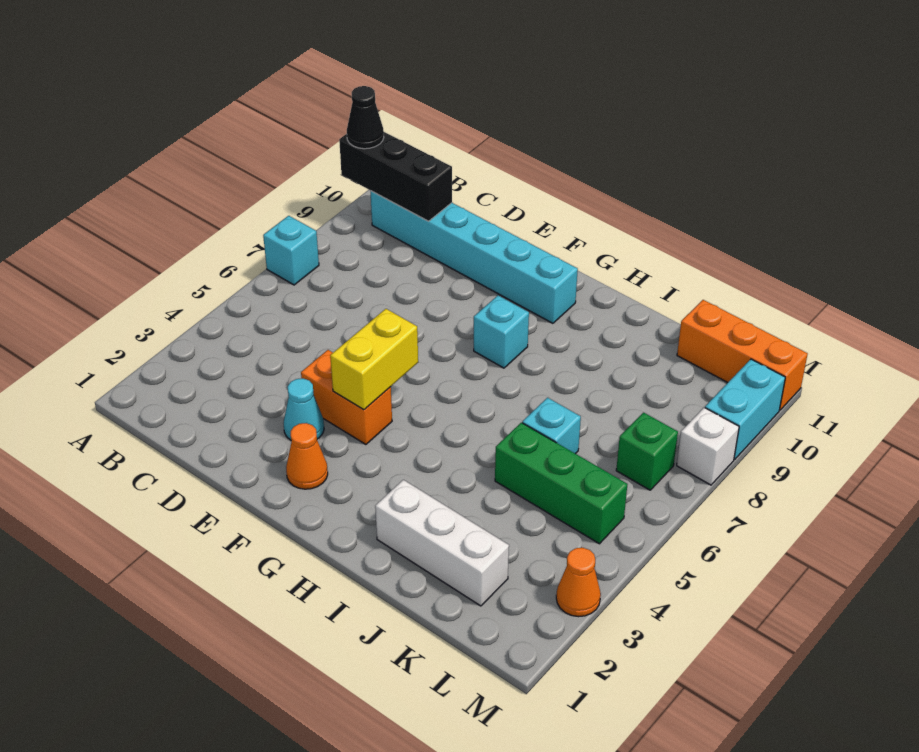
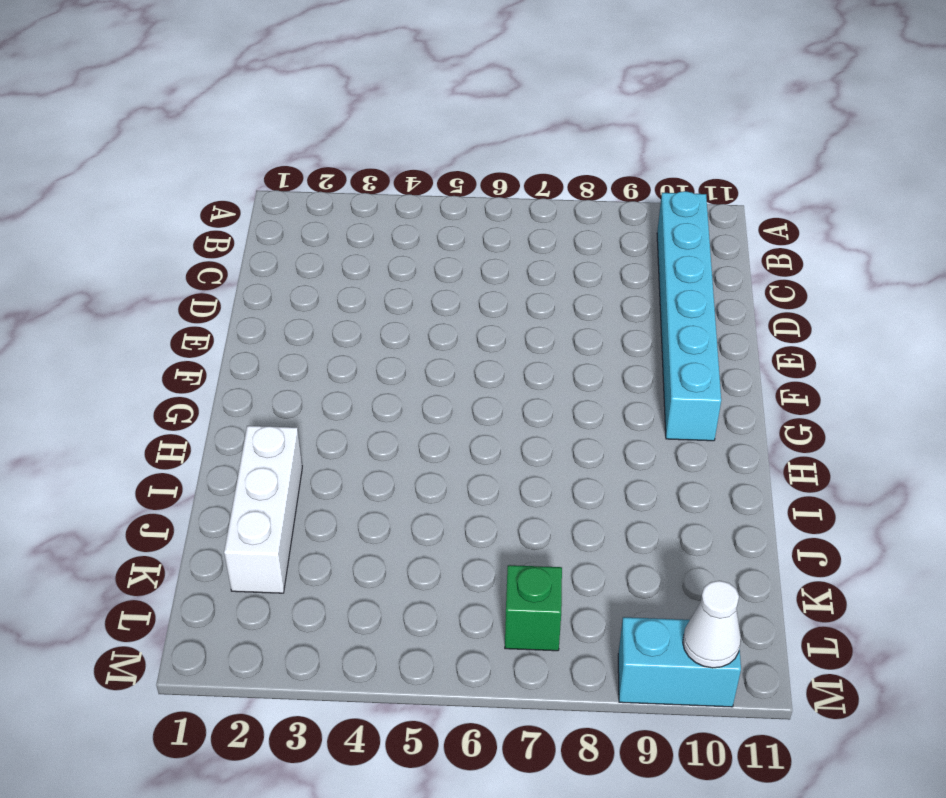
white 1x1 cone [683,581,741,668] -> none
none -> cyan 1x1 brick [263,216,319,285]
none -> cyan 1x1 cone [284,378,324,440]
none -> orange 1x2 brick [301,350,392,444]

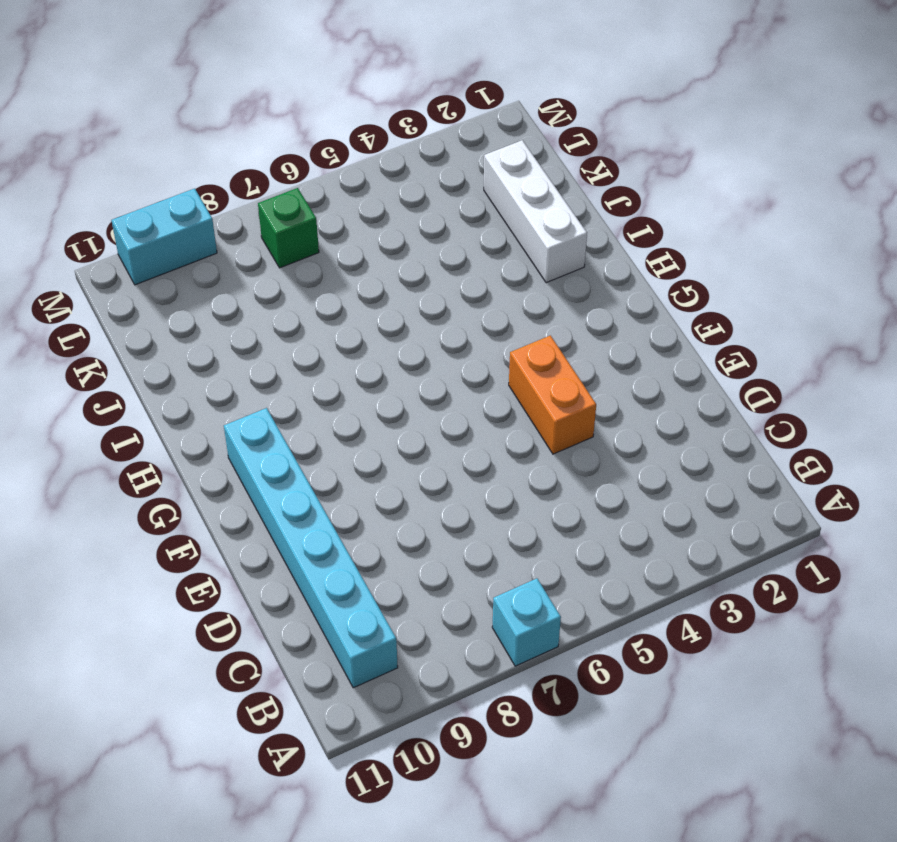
none -> cyan 1x1 cone [284,378,324,440]
none -> orange 1x1 cone [286,423,328,489]
none -> cyan 1x1 brick [474,296,529,368]

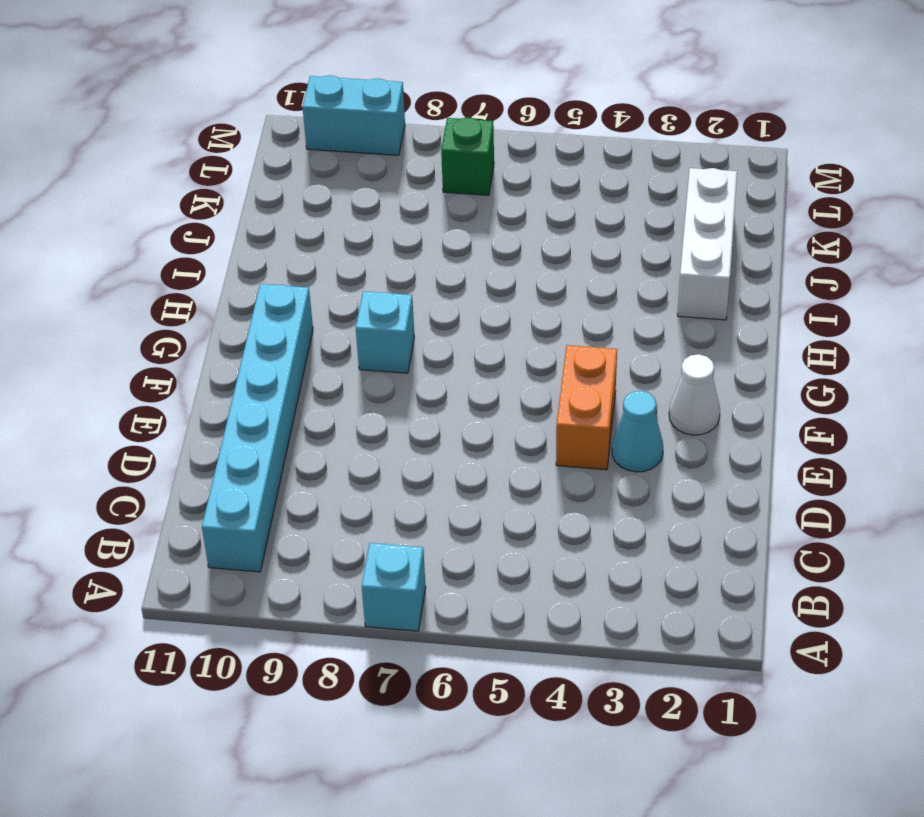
white 1x1 cone [669,354,720,435] -> orange 1x1 cone [286,423,328,489]
none -> green 1x3 brick [495,423,627,544]
none -> cyan 1x1 brick [522,398,581,454]
none -> orange 1x3 brick [677,300,808,410]

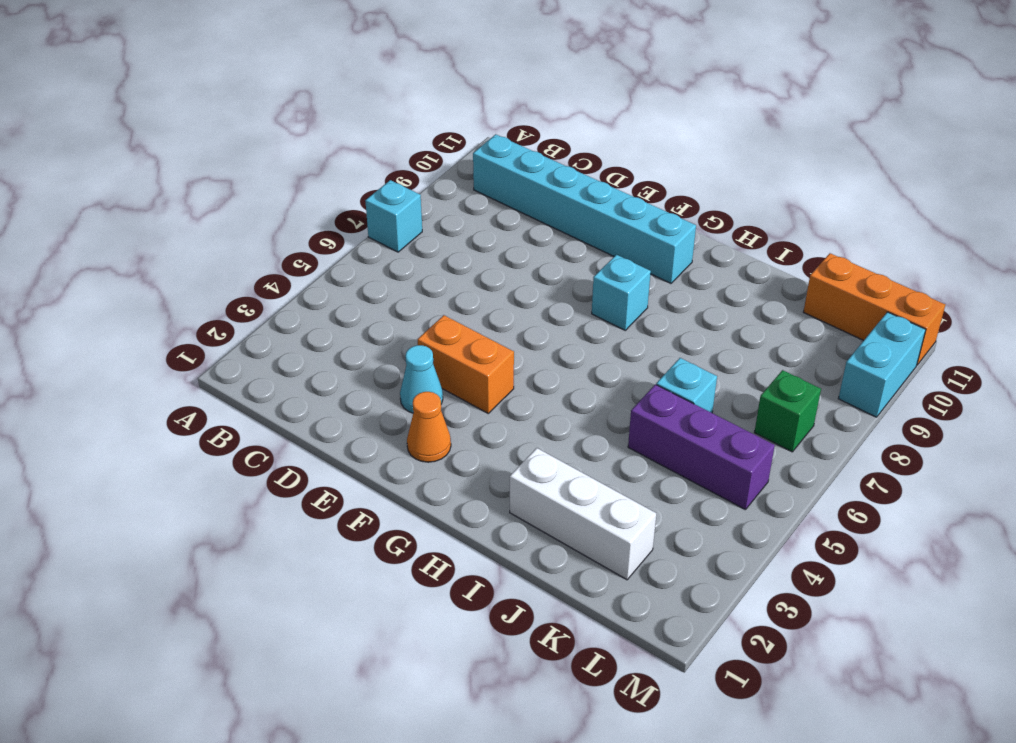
purple 1x3 brick [628,384,775,510] -> green 1x3 brick [495,423,627,544]
none -> orange 1x1 cone [556,548,601,617]
none -> white 1x1 brick [677,408,739,485]
none -> black 1x3 brick [339,132,452,221]

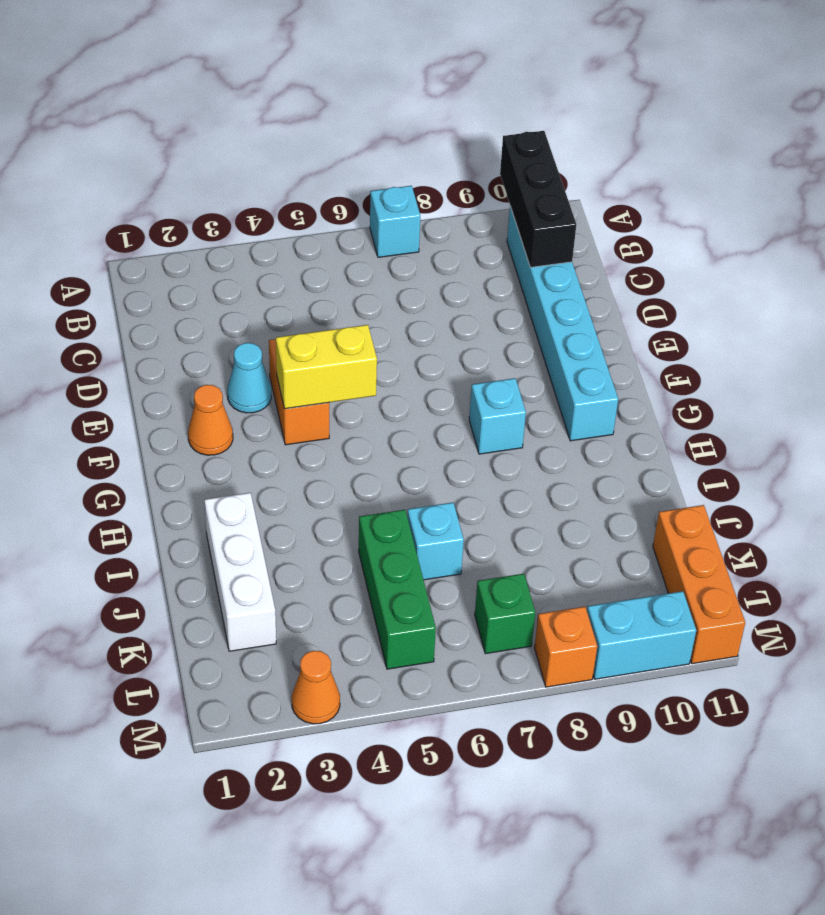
orange 1x1 brick [534,607,597,687] -> white 1x1 brick [677,408,739,485]
none -> black 1x1 cone [347,86,384,149]

